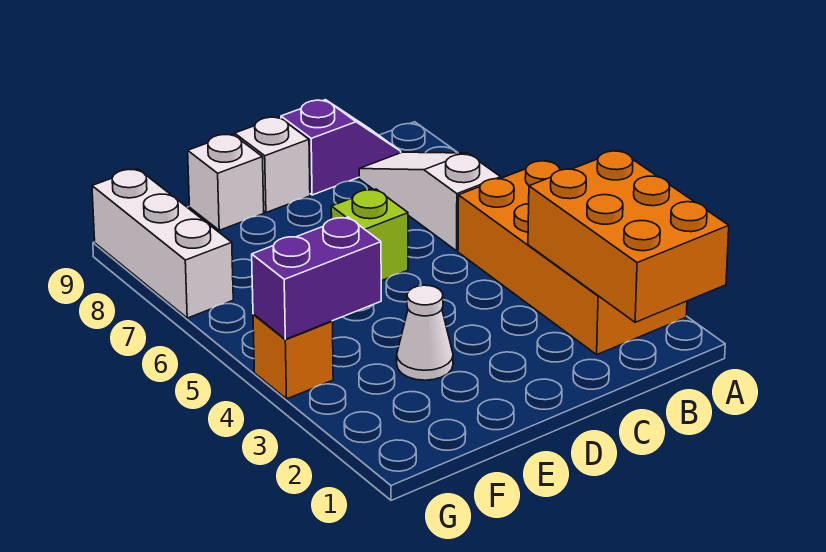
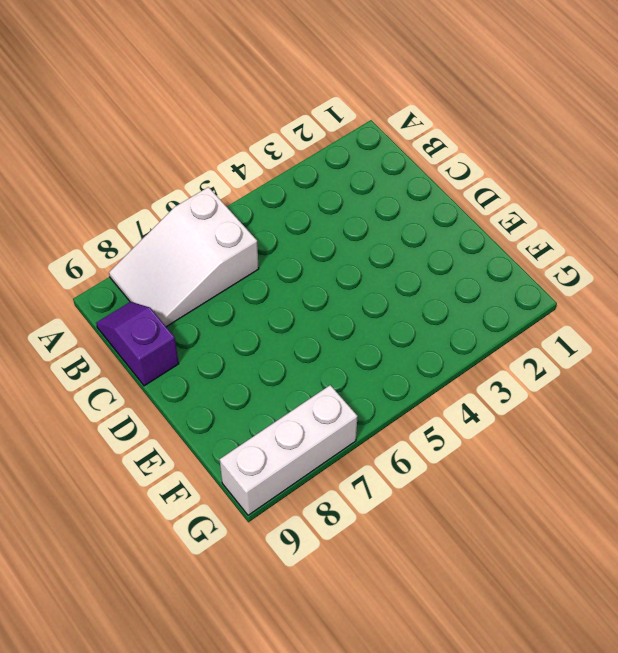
white 2x3 slope [109,187,259,327] -> white 1x3 slope [359,152,501,251]
none -> orange 2x4 brick [458,160,687,355]
none -> lime 1x1 brick [331,189,408,281]

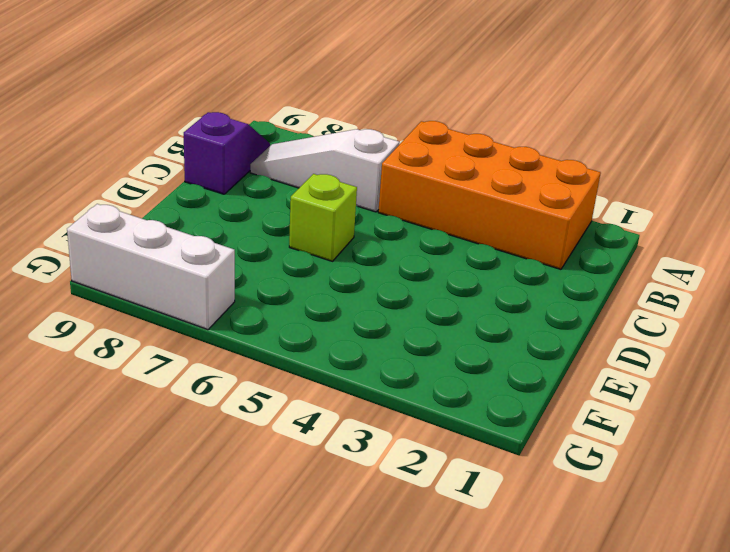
none -> white 1x1 brick [235,117,310,213]
none -> white 1x1 cone [397,285,453,380]

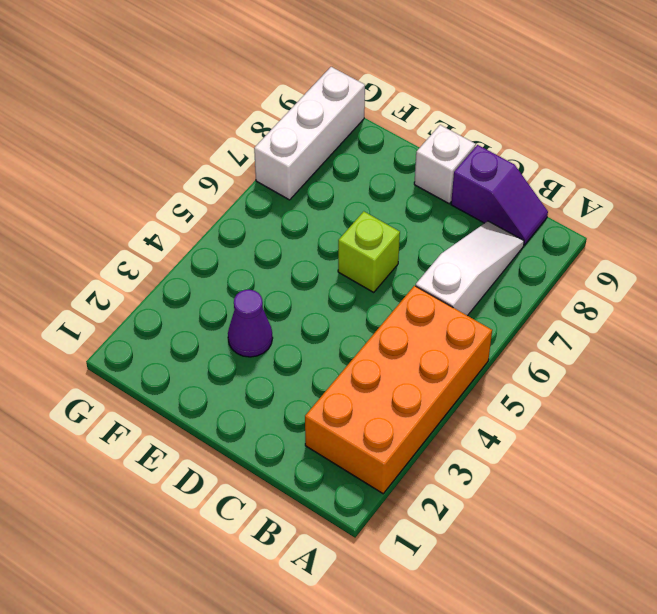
purple 1x1 cone [228,290,273,357] -> white 1x1 cone [397,285,453,380]
none -> white 1x1 brick [188,134,264,230]
none -> orange 1x1 brick [253,314,333,399]

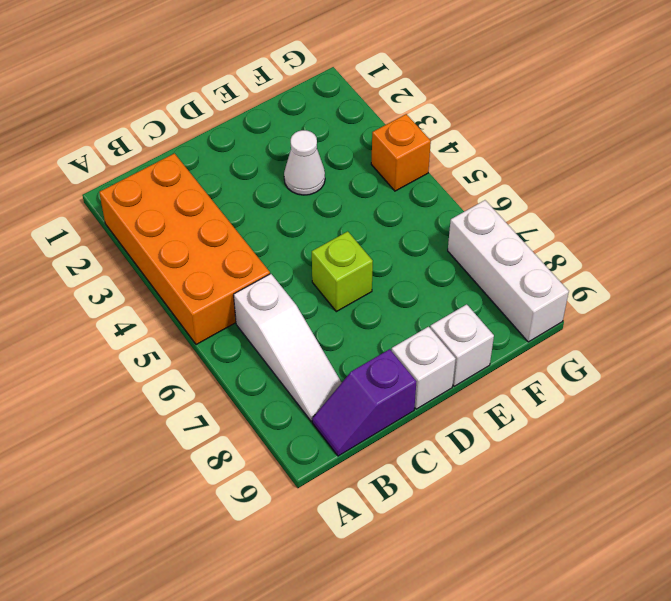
none -> orange 2x3 brick [528,151,729,322]
none -> purple 1x2 brick [252,217,381,339]

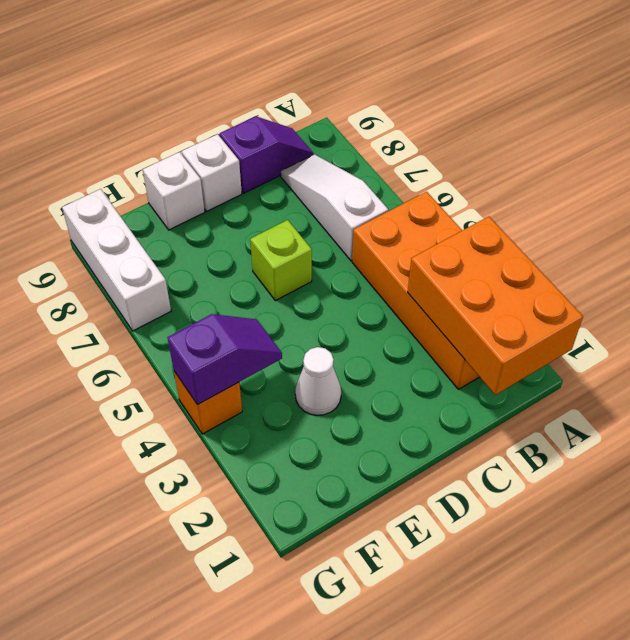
purple 1x2 slope [167,314,282,405] -> purple 1x2 brick [252,217,381,339]

